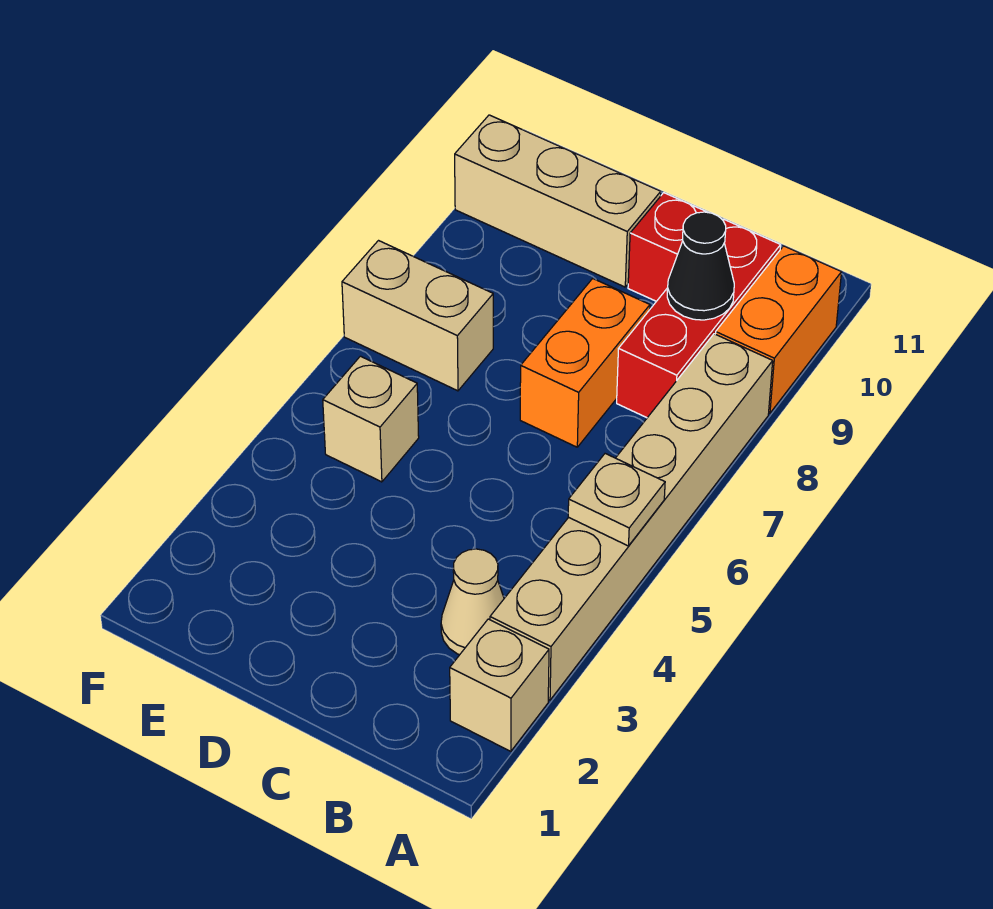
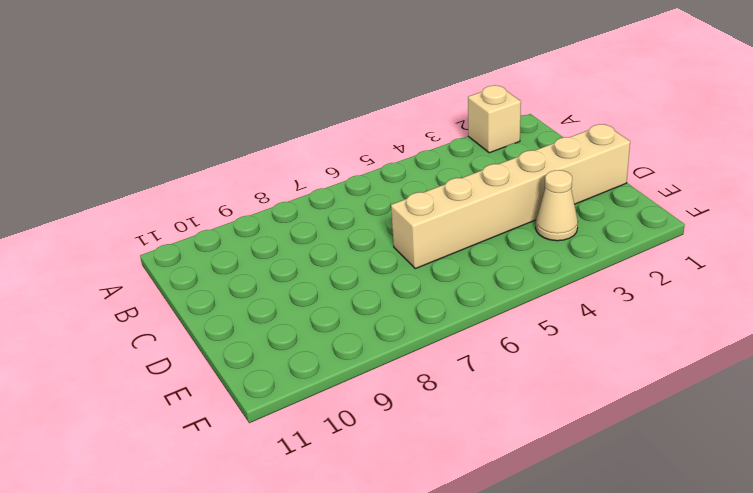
tan 1x6 brick [391,124,630,269] -> tan 1x6 brick moved to [490,334,773,700]
tan 1x1 cone [536,170,578,241] -> tan 1x1 cone moved to [441,549,504,655]
none -> orange 1x2 brick [716,246,841,413]
none -> red 1x3 brick [617,219,781,418]
none -> orange 1x2 brick [520,279,650,447]

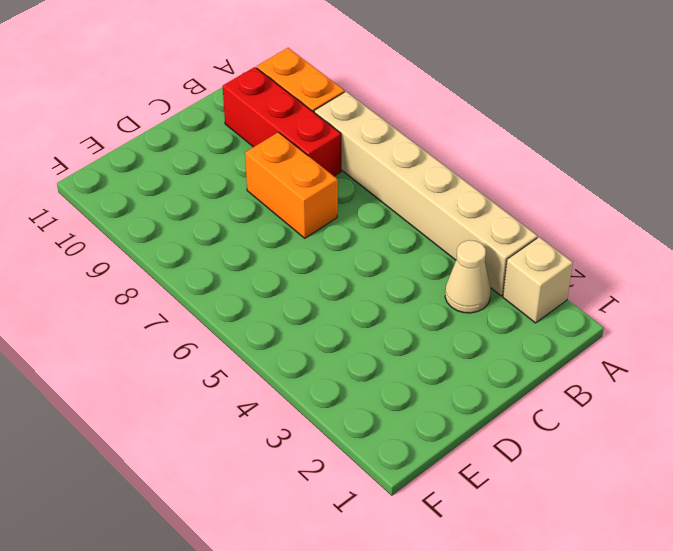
none -> red 1x1 brick [628,193,708,301]
none -> tan 1x3 brick [455,115,661,287]
none -> tan 1x1 brick [323,356,419,482]

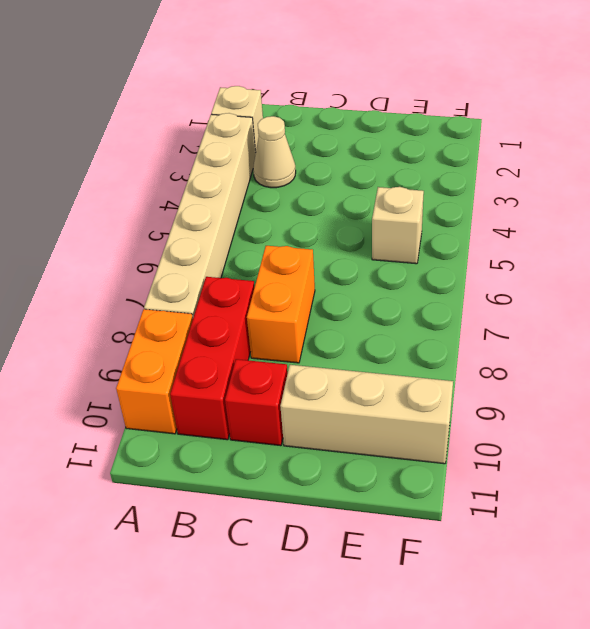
none -> tan 1x2 brick [342,241,493,391]
none -> tan 1x1 plate [568,454,665,546]
none -> black 1x1 cone [667,212,734,320]

